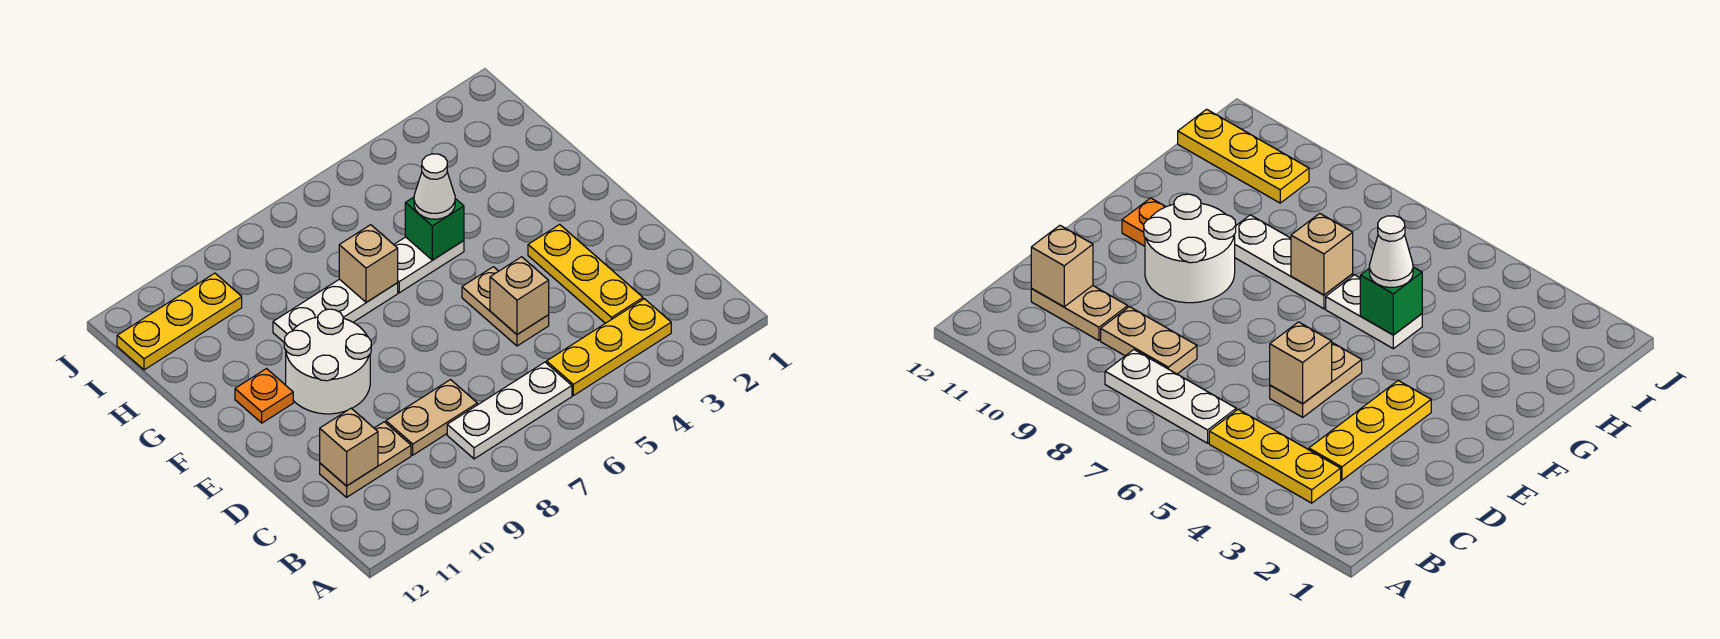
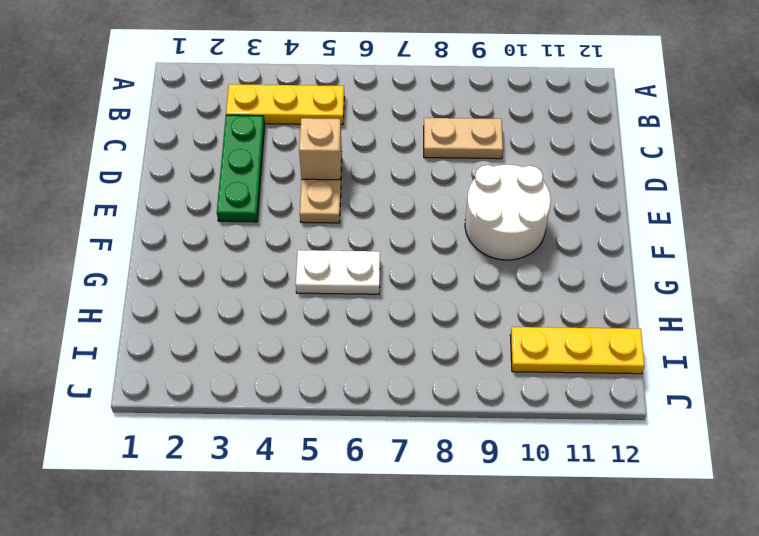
green 1x3 plate [217,115,265,222] -> yellow 1x3 plate [528,224,643,323]
none -> white 1x3 plate [447,362,572,459]
none -> tan 1x2 plate [320,422,411,497]
none -> orange 1x1 plate [235,369,293,423]

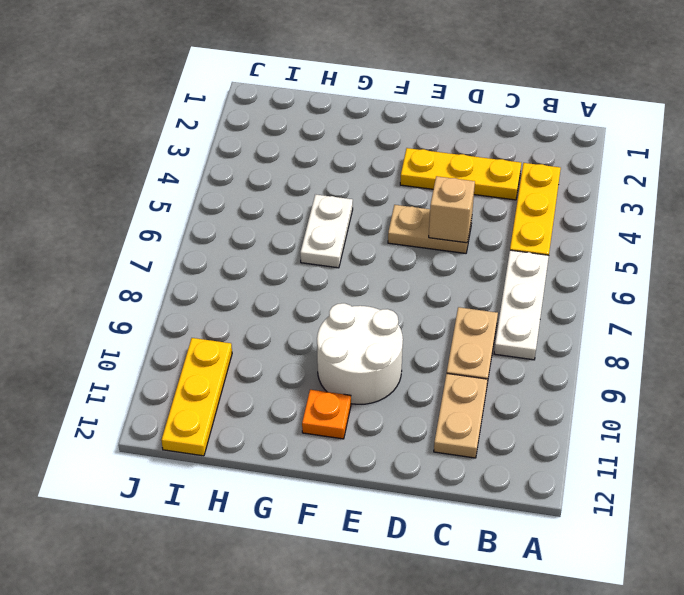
none -> white 1x3 plate [273,279,398,342]
none -> tan 1x1 brick [320,408,378,486]
none -> green 1x1 brick [405,197,464,260]

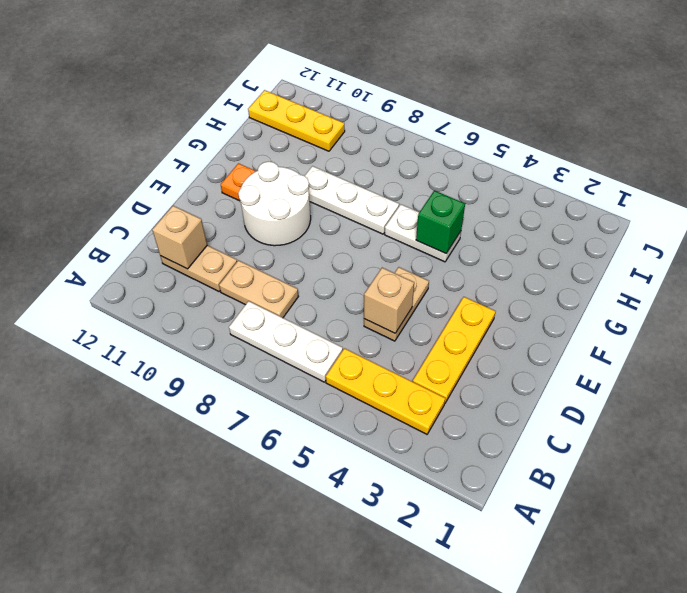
none -> tan 1x1 brick [339,225,398,302]
none -> white 1x1 cone [414,154,455,219]

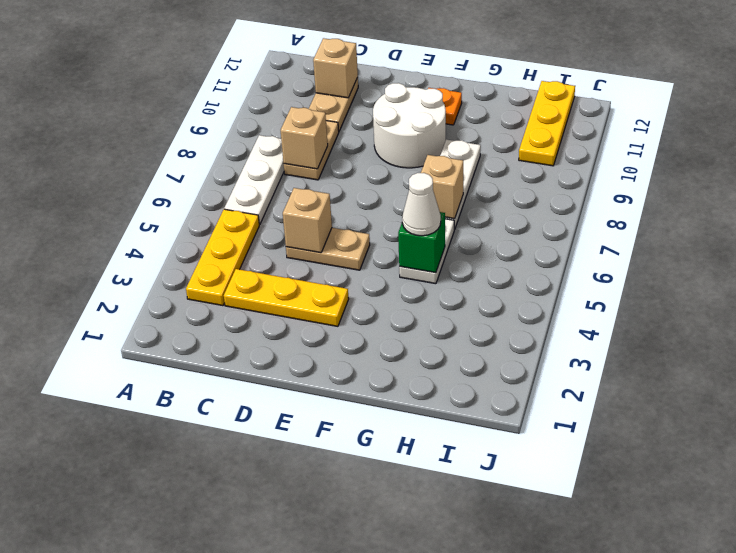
tan 1x1 brick [281,107,328,169] -> none

